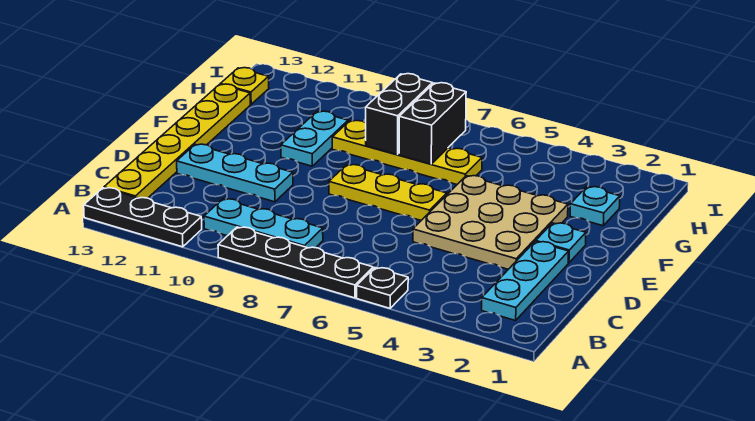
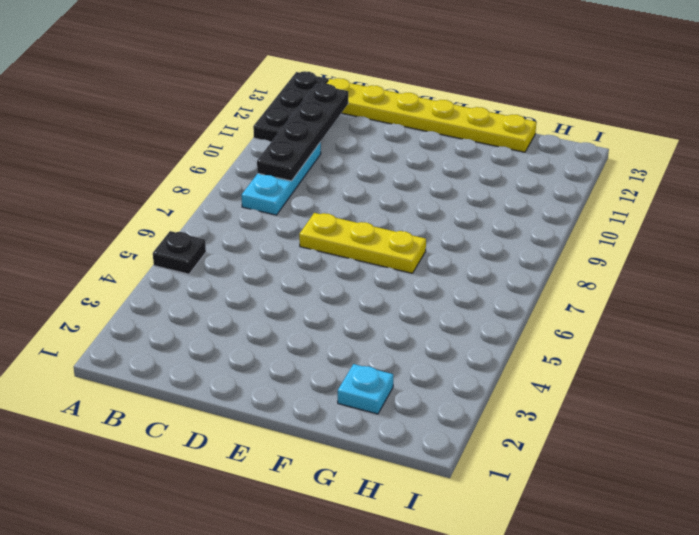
black 1x4 plate [257,84,348,181] -> black 1x4 plate moved to [218,227,373,298]
yellow 1x3 plate [299,213,426,273] -> yellow 1x3 plate turned to [329,165,447,220]
none -> cyan 1x3 plate [482,241,569,321]
none -> tan 3x3 plate [413,176,568,269]
none -> cyan 1x3 plate [177,144,293,202]

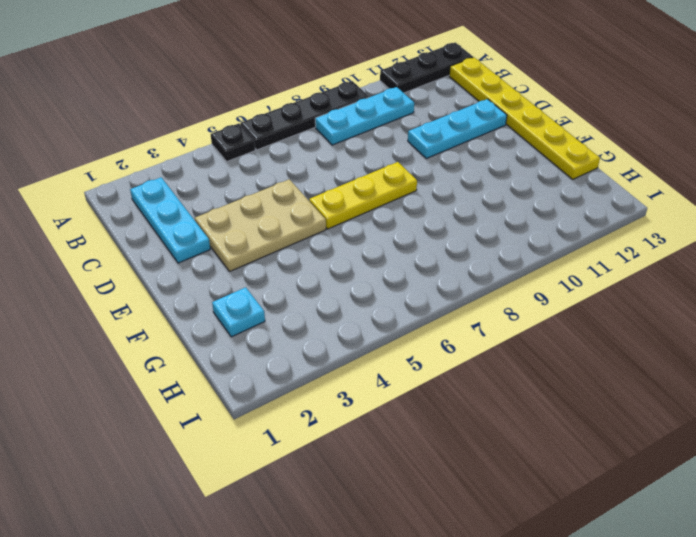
tan 2x3 plate [195,179,326,272] -> tan 3x3 plate [413,176,568,269]
none -> cyan 1x1 plate [536,223,586,263]
none -> cyan 1x2 plate [281,111,348,166]
none -> yellow 1x4 plate [332,120,482,184]

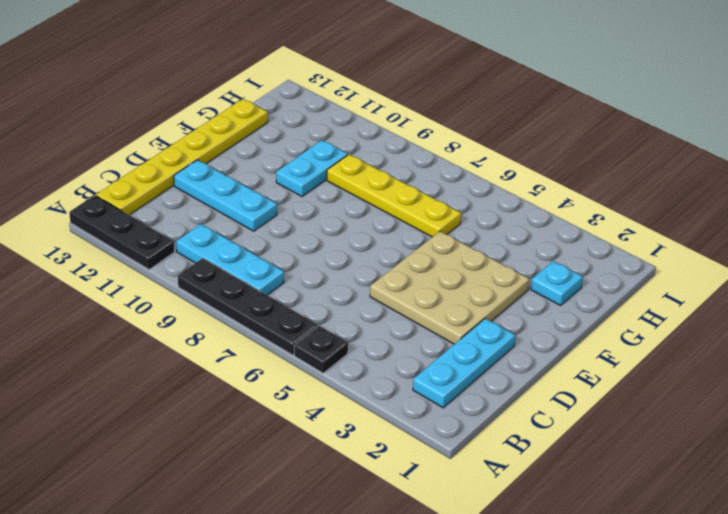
none -> cyan 1x1 plate [536,223,586,263]
none -> yellow 1x3 plate [329,165,447,220]
none -> yellow 1x1 plate [220,68,269,104]

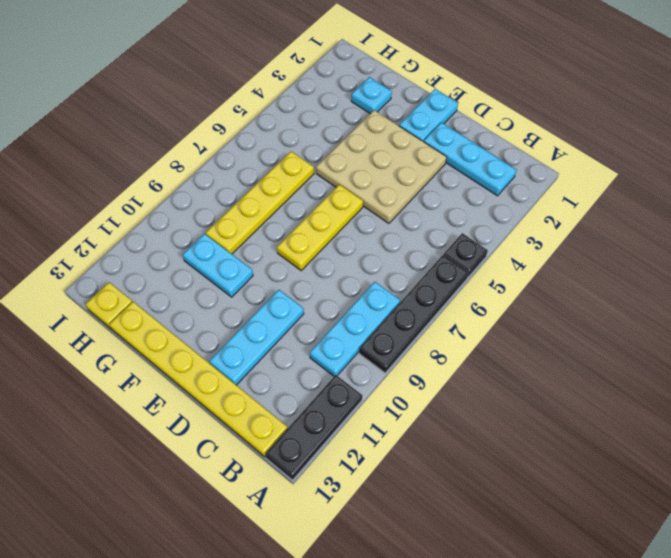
cyan 1x2 plate [399,89,458,142] -> cyan 1x1 plate [536,223,586,263]
none -> black 1x2 brick [399,83,466,164]
none -> black 1x2 brick [366,74,433,155]

